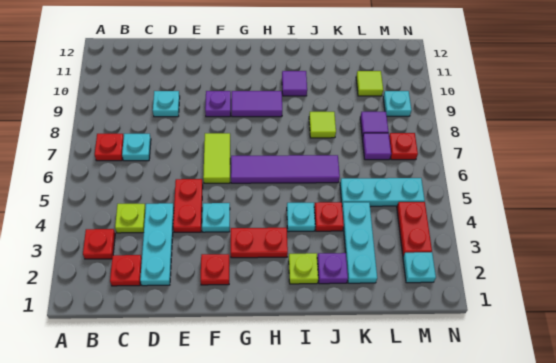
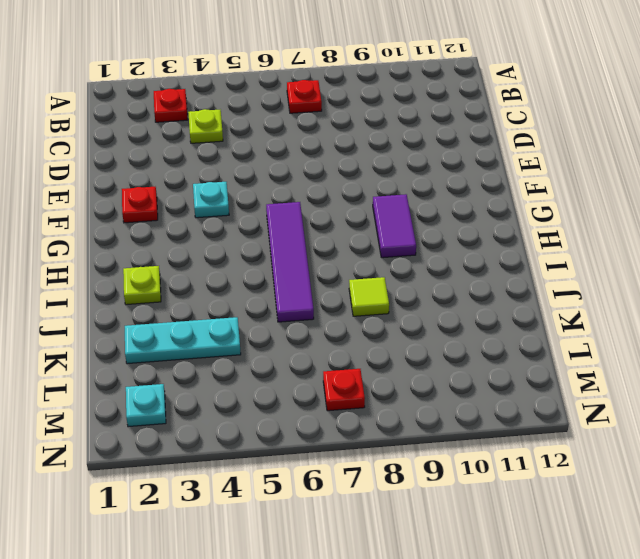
none -> red 1x1 plate [110,255,142,286]
none -> cyan 1x1 plate [122,134,151,161]
none -> cyan 1x3 plate [140,203,174,286]
none -> cyan 1x1 plate [153,91,180,117]

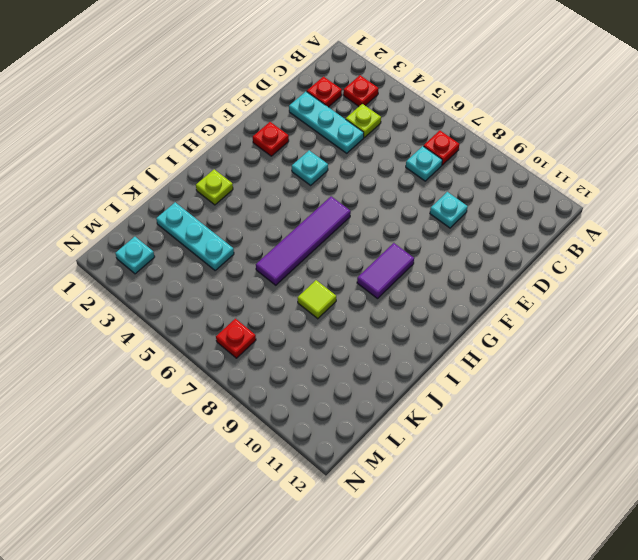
none -> red 1x2 plate [173,179,203,232]
none -> lime 1x2 tile [203,133,230,183]
none -> purple 1x1 plate [205,91,231,117]
none -> red 1x2 plate [231,228,288,258]

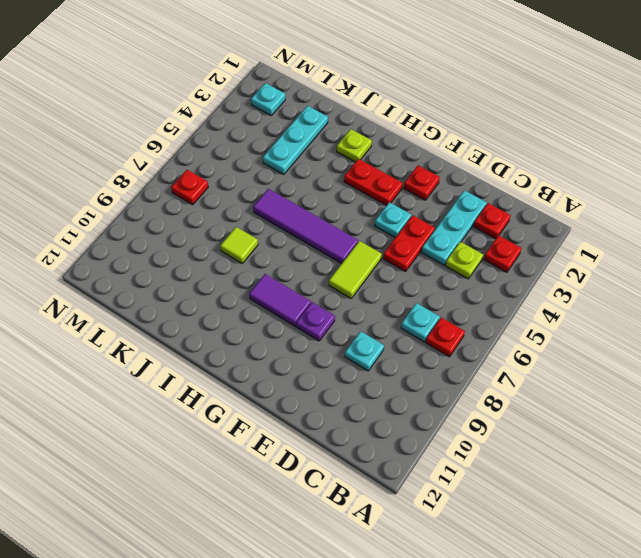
none -> cyan 1x1 plate [287,203,315,232]
none -> purple 1x1 tile [282,71,307,96]
none -> purple 1x1 plate [317,253,348,284]
none -> red 1x1 plate [314,202,344,231]

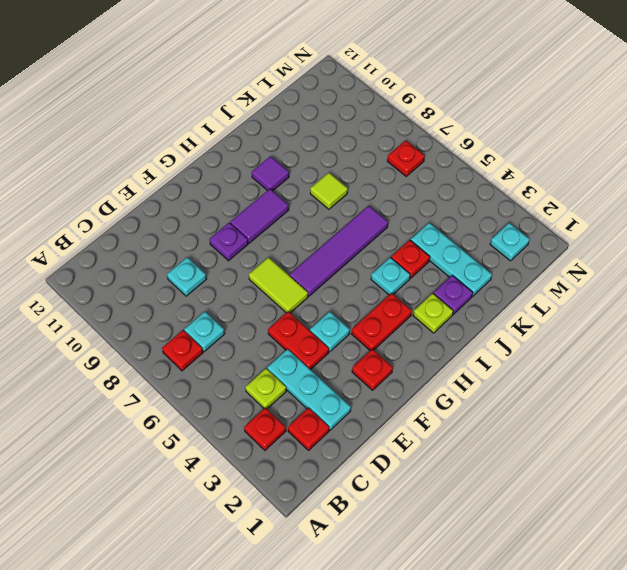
none -> cyan 1x3 plate [340,178,425,206]
none -> purple 1x1 tile [362,133,391,160]
none -> purple 1x1 tile [360,112,389,137]
none -> lime 1x1 tile [356,71,383,96]

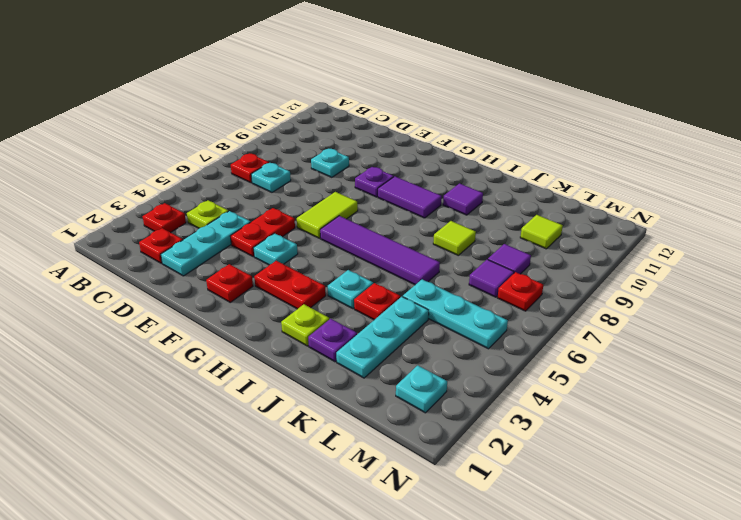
none -> red 1x2 plate [397,202,432,256]
none -> cyan 1x1 plate [383,91,412,116]

